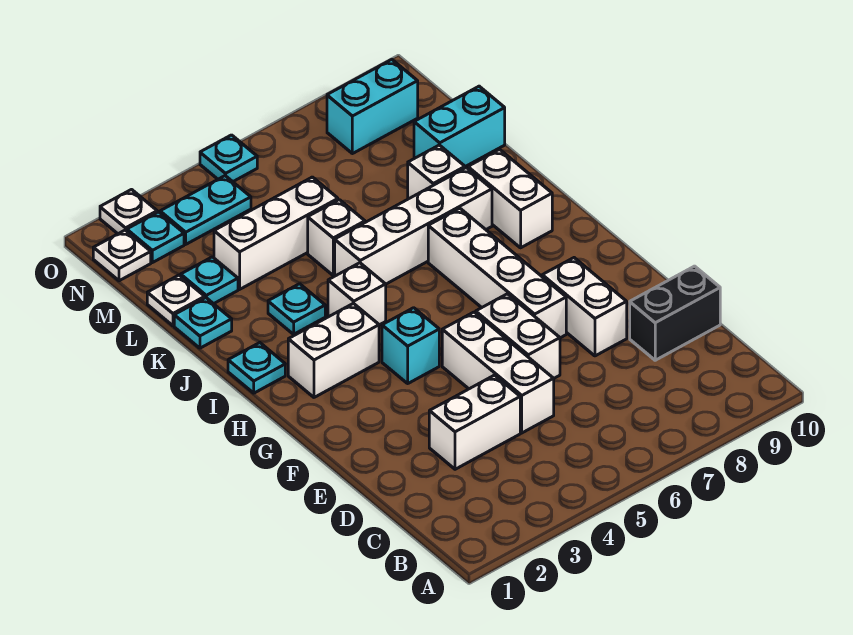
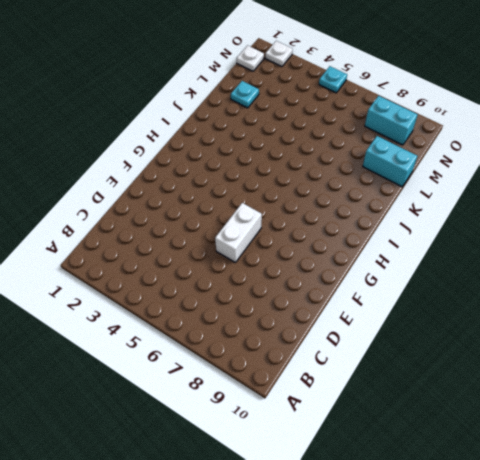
none -> white 1x2 brick [429,375,520,469]
none -> white 1x3 brick [442,312,554,433]
none -> black 1x2 brick [630,266,720,360]

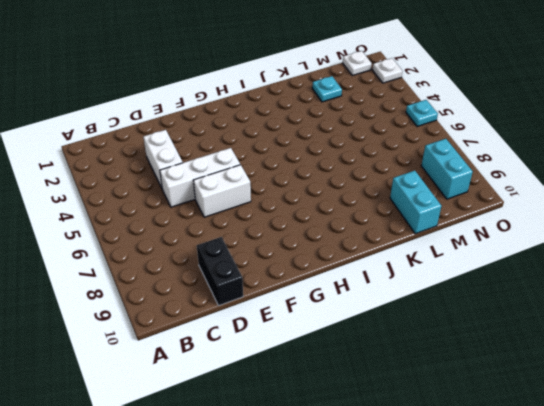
none -> white 1x2 brick [542,258,627,356]
none -> white 1x4 brick [428,208,566,338]
none -> cyan 1x1 brick [382,308,439,383]

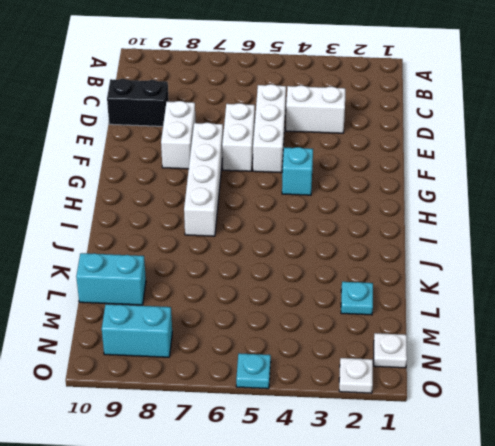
none -> white 1x2 brick [288,303,379,397]
none -> cyan 1x1 plate [228,343,285,393]
none -> white 1x1 brick [328,263,386,325]

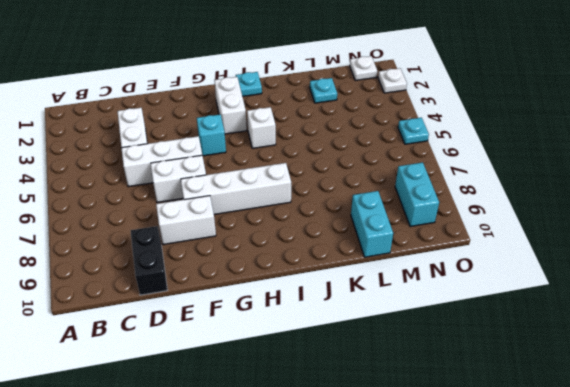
none -> white 1x2 brick [468,149,552,248]
none -> cyan 1x1 plate [268,284,325,334]
none -> white 1x4 brick [335,168,492,284]

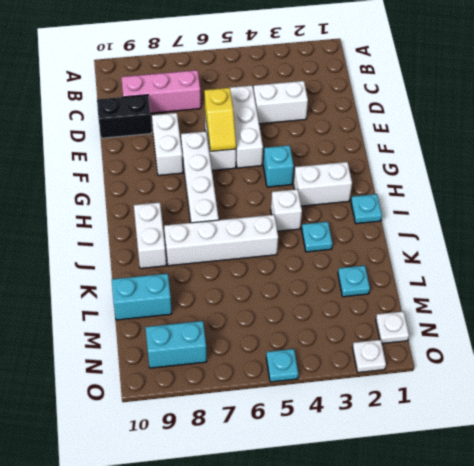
pink 1x3 brick [121,70,201,113] -> none
yellow 1x2 slope [204,88,236,151] -> none
none -> cyan 1x1 plate [174,298,232,348]
none -> white 1x1 brick [308,200,365,275]
none -> white 1x1 brick [408,145,465,199]

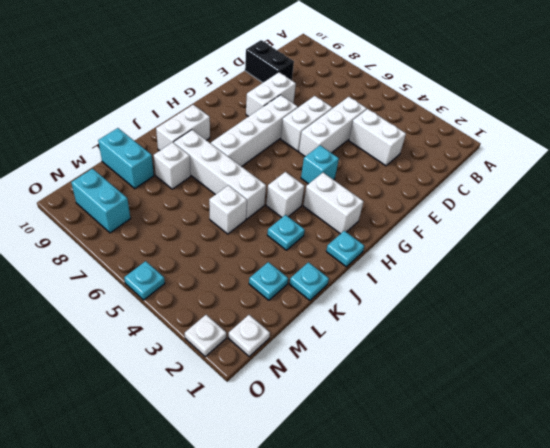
none -> white 1x1 plate [147,275,205,326]
none -> white 1x3 brick [214,177,338,289]
none -> cyan 1x1 plate [127,212,184,263]

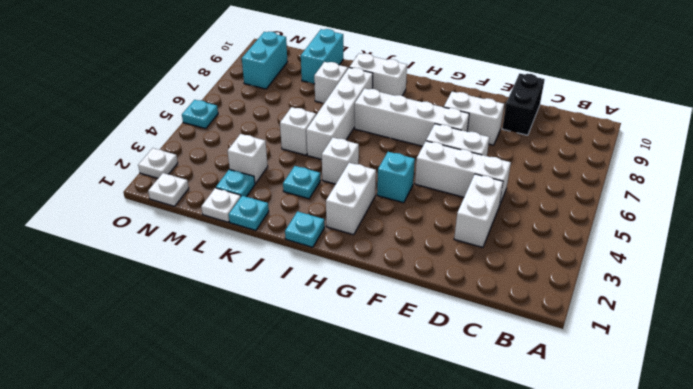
white 1x1 brick [228,134,268,184] -> white 1x3 brick [214,177,338,289]
none -> cyan 1x1 plate [127,212,184,263]
none -> cyan 1x2 plate [160,176,251,244]

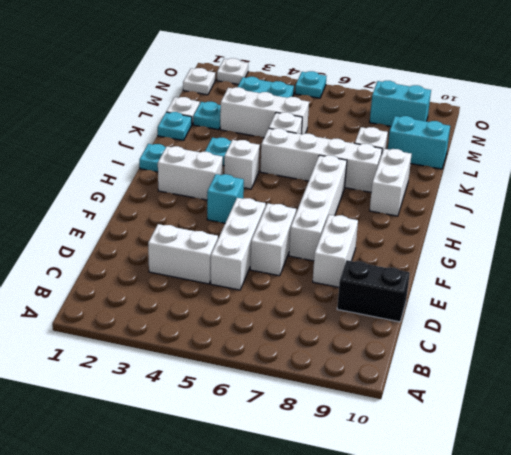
none -> cyan 1x1 plate [127,212,184,263]

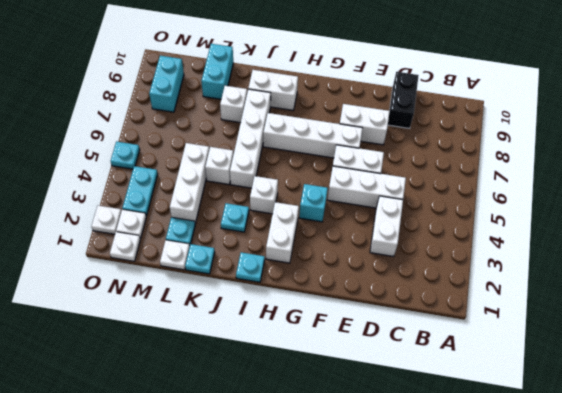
white 1x1 plate [116,209,146,239] -> cyan 1x1 plate [127,212,184,263]

